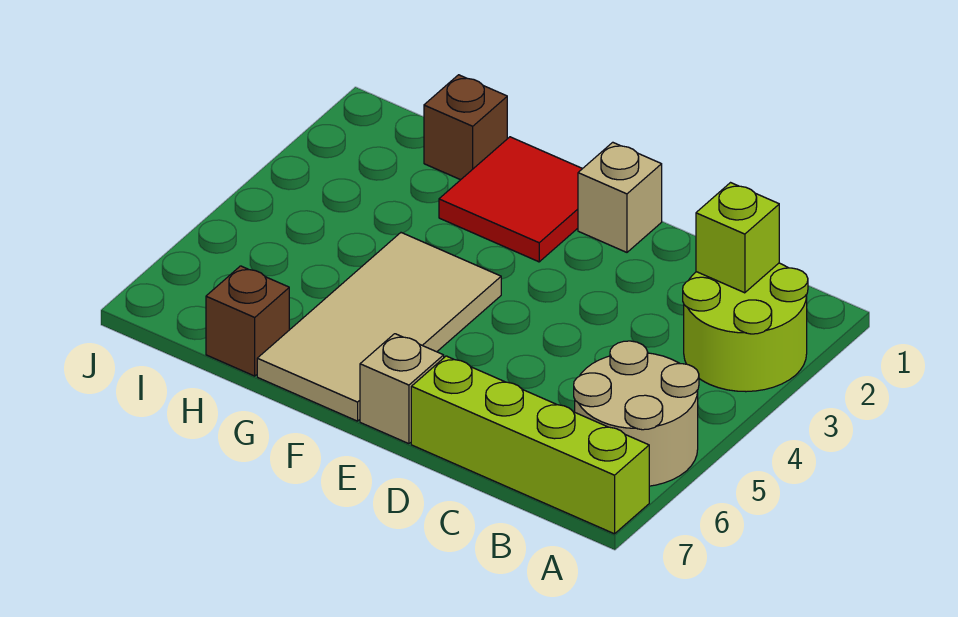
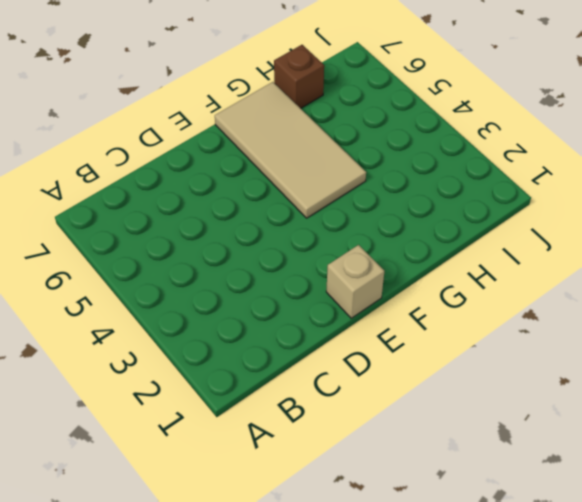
none -> lime 2x2 round brick [683,263,808,392]
none -> tan 2x2 round brick [574,341,699,486]

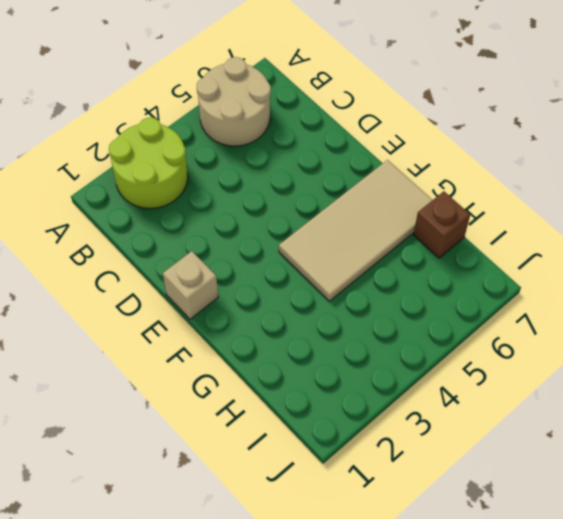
none -> lime 1x4 brick [411,356,649,534]
none -> tan 1x1 brick [360,334,444,444]

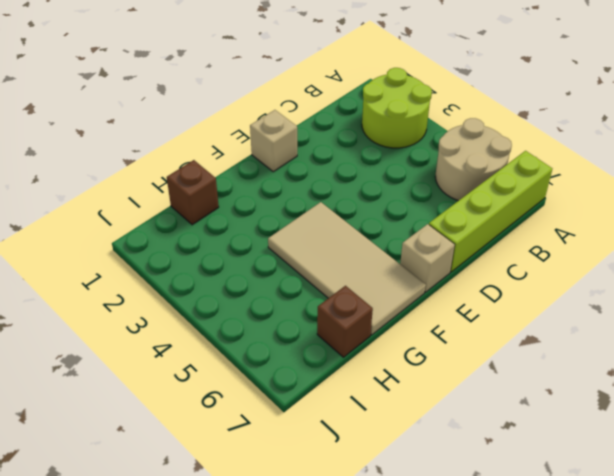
none -> red 2x2 tile [439,137,582,262]
none -> lime 1x1 brick [696,183,779,293]

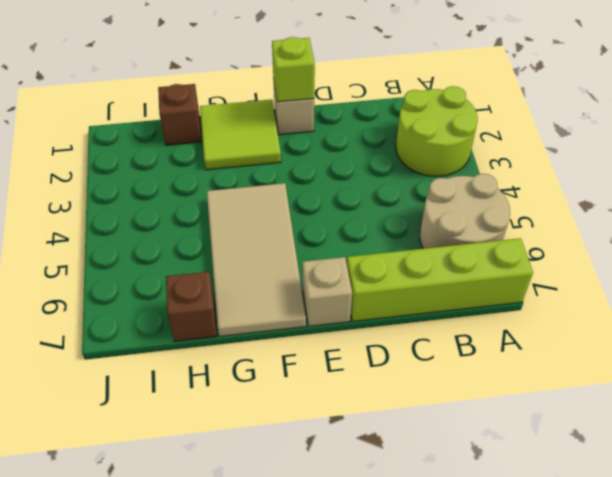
lime 1x1 brick [272,37,315,102] -> lime 1x1 brick moved to [696,183,779,293]
lime 2x2 tile [200,100,281,170] -> red 2x2 tile [439,137,582,262]

